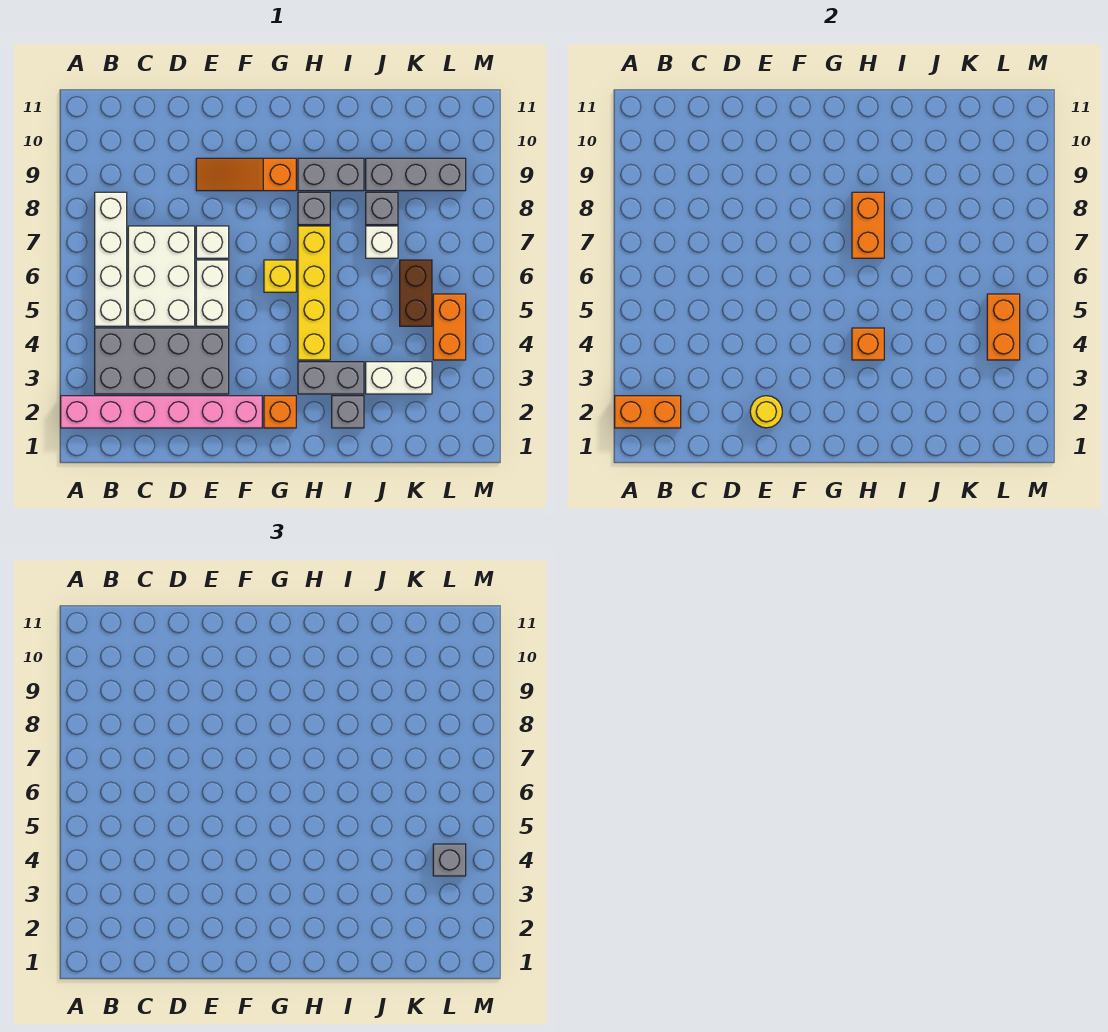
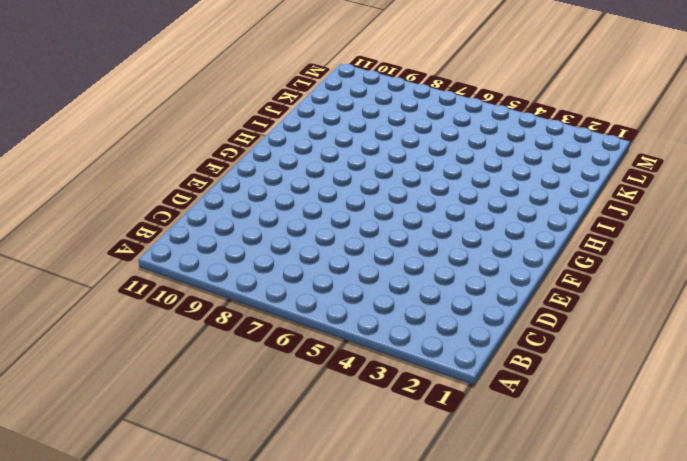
none -> pink 1x6 brick [61,396,262,428]
none -> grey 2x4 brick [95,328,229,394]
none -> white 1x4 brick [95,192,127,326]

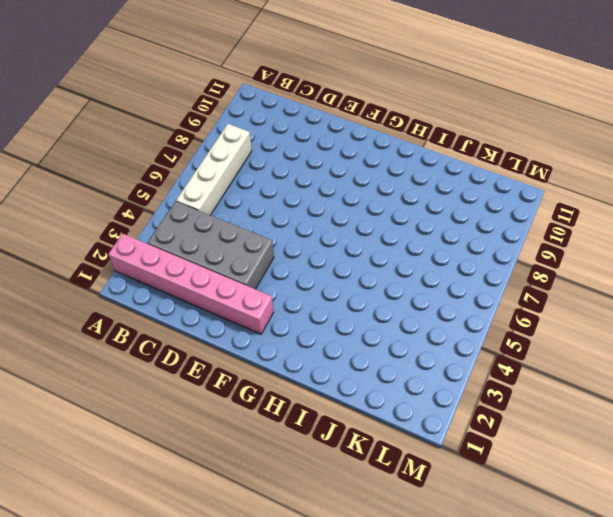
none -> white 2x3 brick [128,226,195,326]
none -> white 1x2 brick [196,260,229,326]
none -> white 1x1 brick [196,226,229,258]

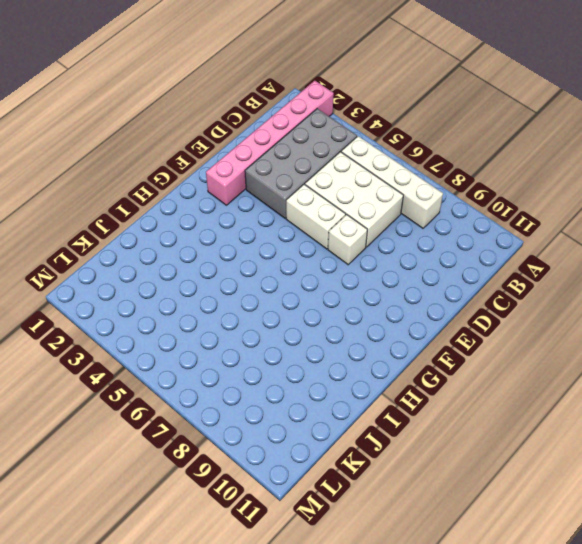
none -> orange 1x3 slope [196,158,296,191]
none -> orange 1x1 brick [264,396,296,428]
none -> yellow 1x1 brick [264,260,296,292]

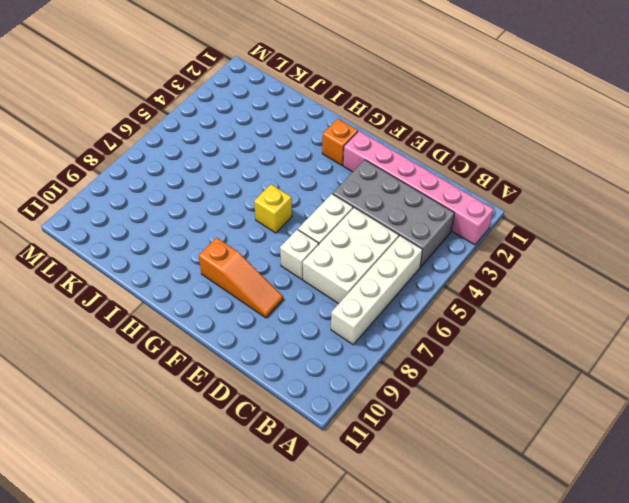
none -> grey 1x2 brick [298,362,364,394]
none -> yellow 1x4 brick [298,226,330,360]
none -> grey 1x1 brick [298,192,330,225]

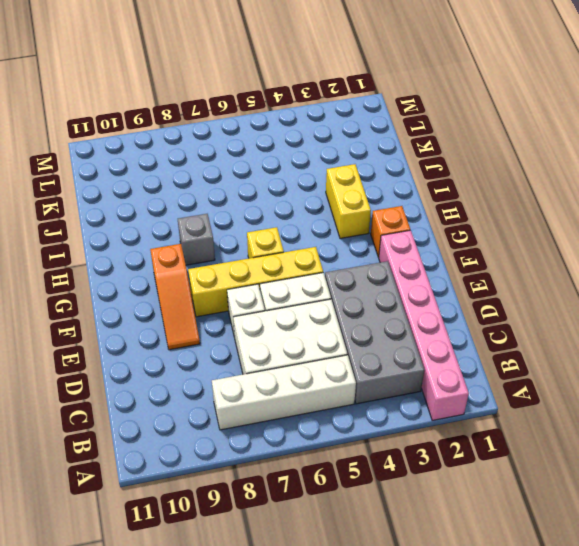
yellow 1x4 brick [188,247,323,317] -> yellow 1x4 brick moved to [298,226,330,360]
yellow 1x2 brick [326,164,371,239] -> grey 1x2 brick [298,362,364,394]
none -> grey 1x2 brick [298,158,364,191]
none -> grey 1x1 brick [332,396,364,428]
none -> white 1x2 brick [366,362,432,394]

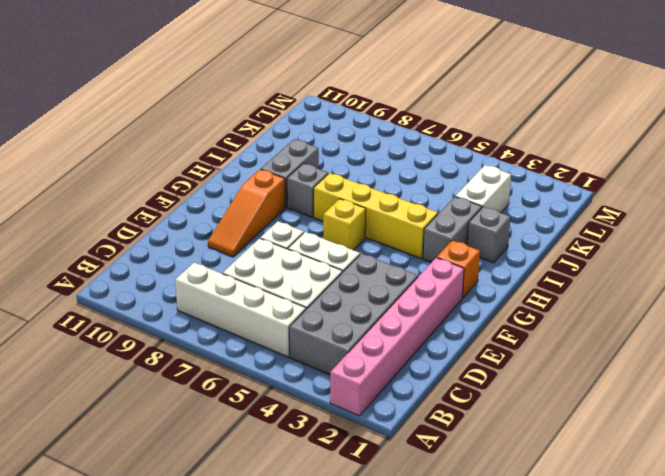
none -> white 1x1 brick [366,226,398,258]
none -> grey 1x1 brick [366,192,398,225]
none -> grey 1x3 brick [366,158,466,191]

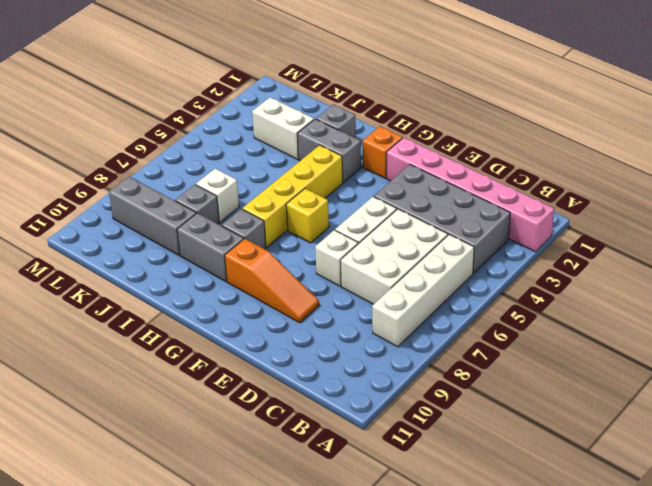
none -> brown 1x2 brick [400,260,432,326]
none -> orange 1x2 brick [433,294,466,360]
none -> orange 1x2 brick [615,396,681,428]

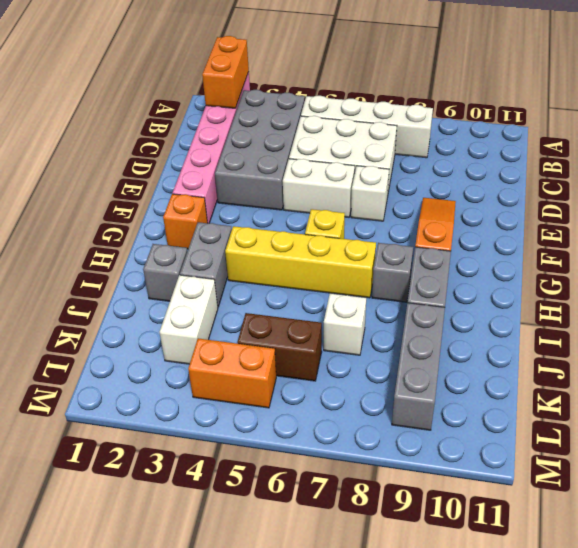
none -> grey 1x1 brick [366,192,398,225]
none -> yellow 1x1 round brick [750,396,782,428]
none -> orange 1x1 brick [852,328,884,360]

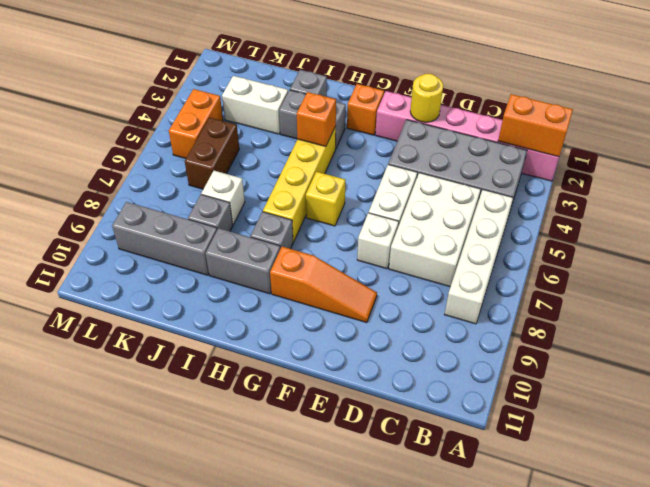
none -> orange 1x2 brick [852,192,884,258]
none -> orange 1x2 brick [987,294,1020,360]
none -> grey 1x1 brick [433,844,466,876]

